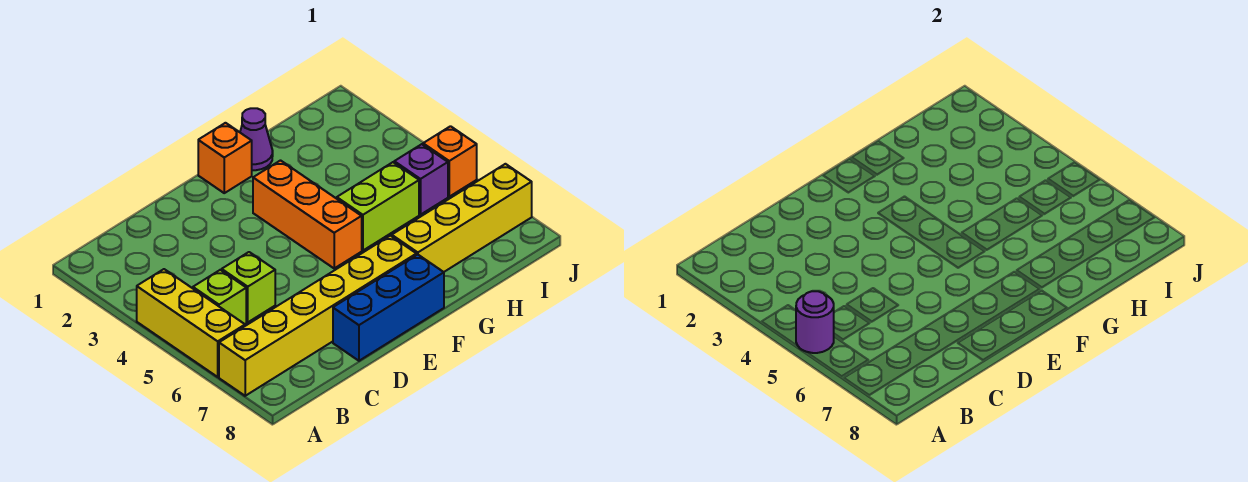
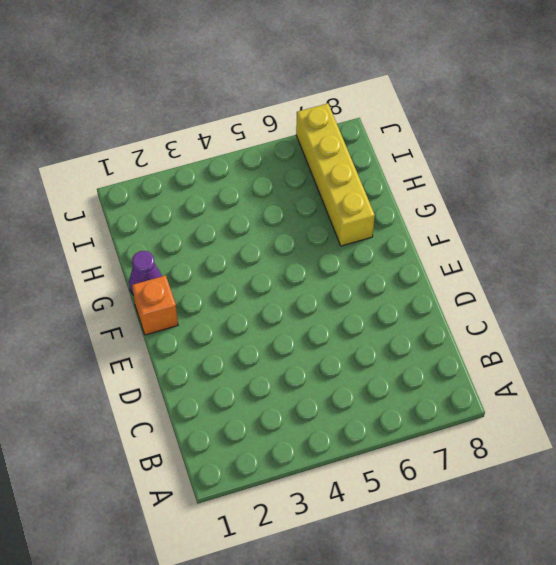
none -> yellow 1x3 brick [137,269,245,377]
none -> yellow 1x6 brick [219,236,416,396]
none -> lime 1x1 brick [193,270,246,324]

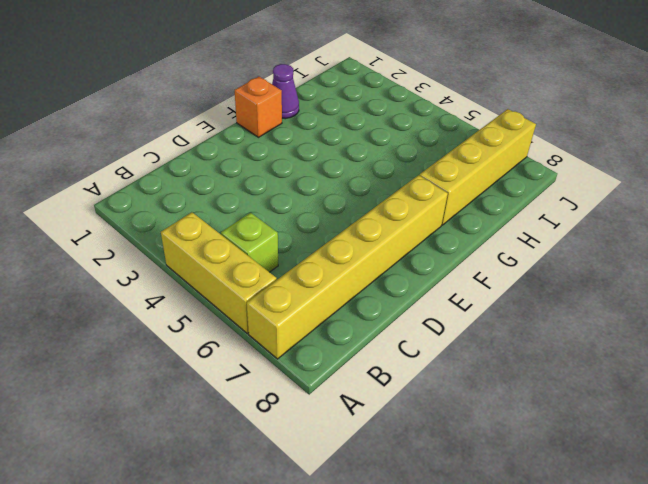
none -> lime 1x1 brick [222,252,275,322]
none -> blue 1x3 brick [333,255,444,361]
none -> orange 1x3 brick [253,161,362,268]

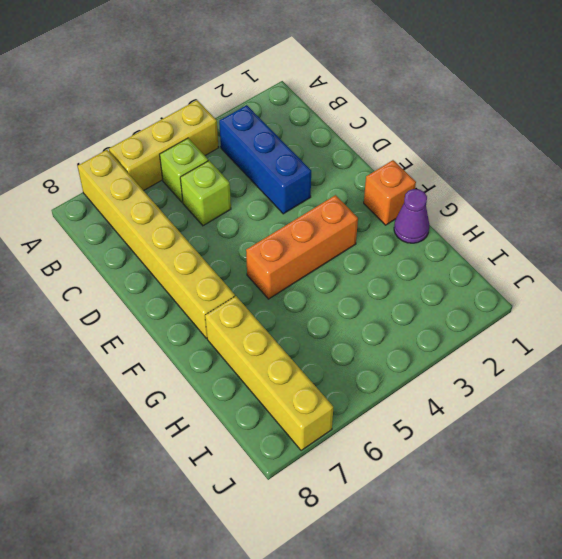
blue 1x3 brick [219,105,311,214] -> blue 1x3 brick moved to [333,255,444,361]
none -> lime 1x2 brick [337,162,419,250]
none -> purple 1x1 brick [394,144,448,215]
none -> orange 1x1 brick [423,126,477,197]

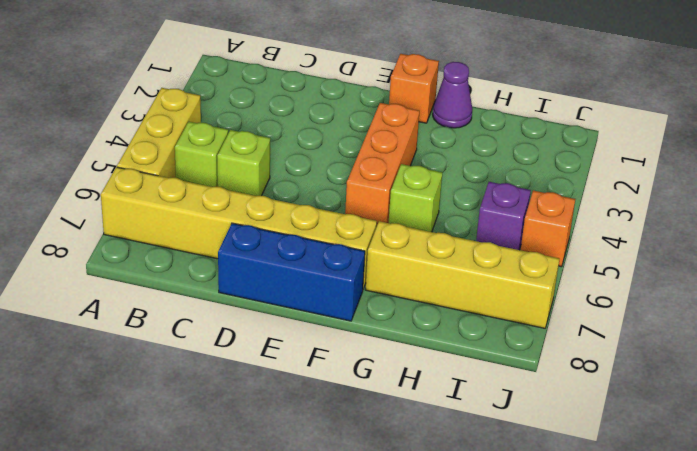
lime 1x1 brick [389,164,442,232] -> lime 1x2 brick [337,162,419,250]
none -> purple 1x1 round brick [796,291,834,353]

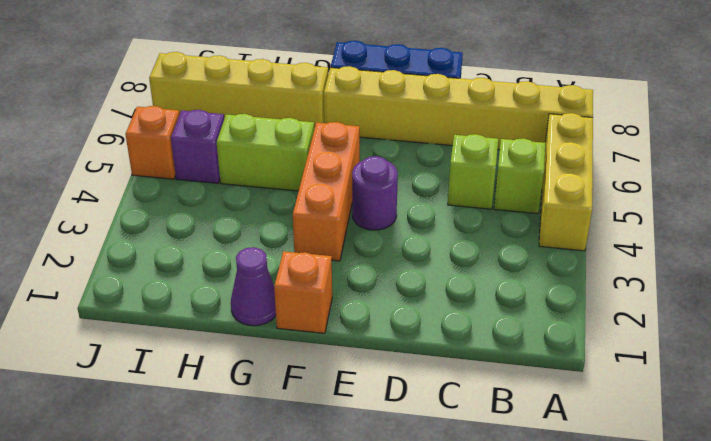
purple 1x1 round brick [352,156,398,230] -> purple 1x1 round brick moved to [796,291,834,353]

